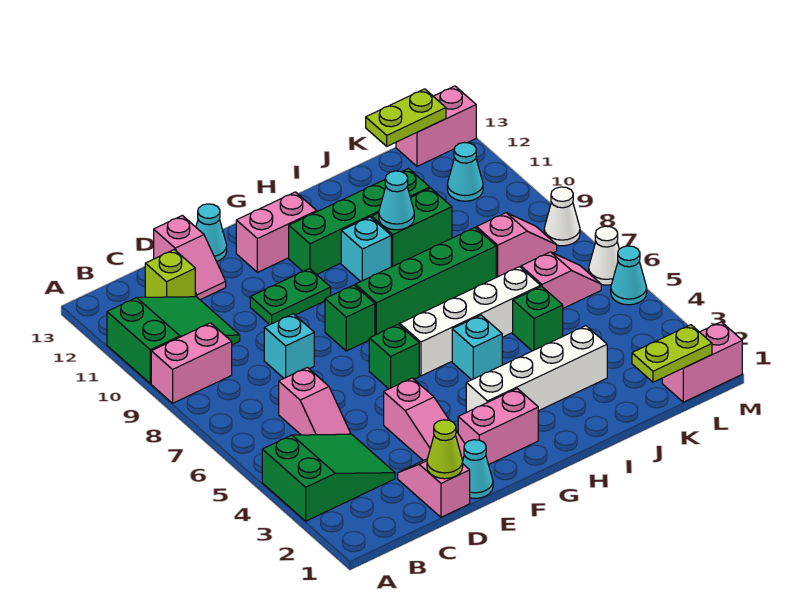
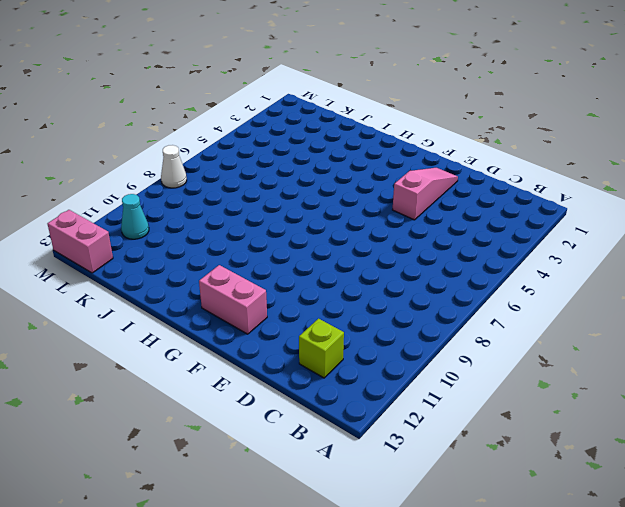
none -> green 2x3 slope [262,434,395,521]
none -> pink 1x2 brick [151,323,232,403]
none -> green 2x3 slope [107,297,240,384]
none -> pink 1x2 slope [279,367,351,435]

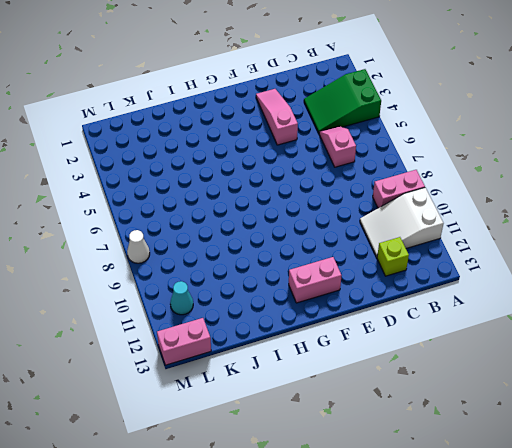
white 2x3 slope [360,188,444,257] -> green 2x3 slope [107,297,240,384]
none -> pink 1x2 slope [398,459,470,517]
none -> cyan 1x1 brick [264,314,314,378]
none -> pink 1x2 slope [154,215,226,300]
none -> cyan 1x1 cone [463,440,493,499]

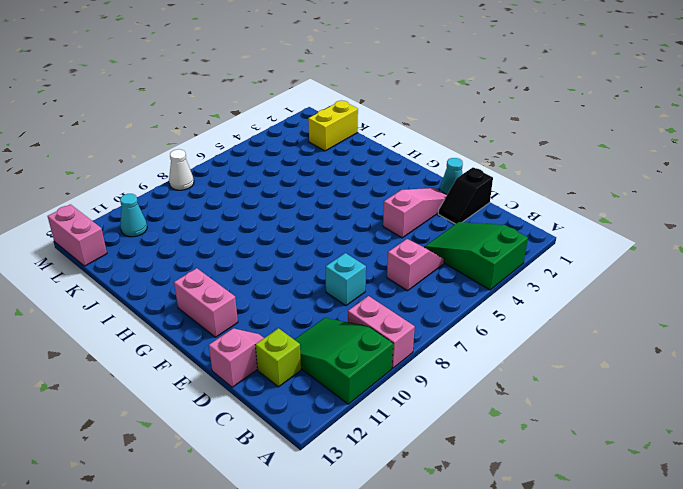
black 1x2 slope [438,167,493,224] -> pink 1x2 slope [398,459,470,517]
yellow 1x2 brick [308,100,358,151] -> none
none -> green 1x2 plate [250,269,331,325]
none -> cyan 1x1 cone [196,204,227,261]
none -> pink 1x2 brick [458,389,538,465]
none -> green 1x1 brick [369,324,419,389]

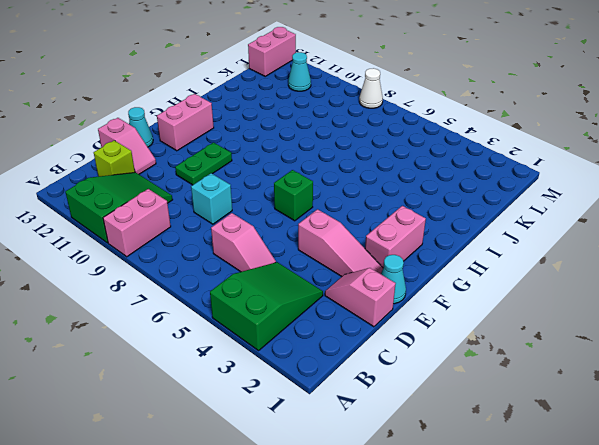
none -> green 1x1 brick [325,285,375,351]
none -> white 1x4 brick [466,326,607,412]
none -> white 1x4 brick [400,267,541,376]
none -> green 1x4 brick [355,228,496,335]

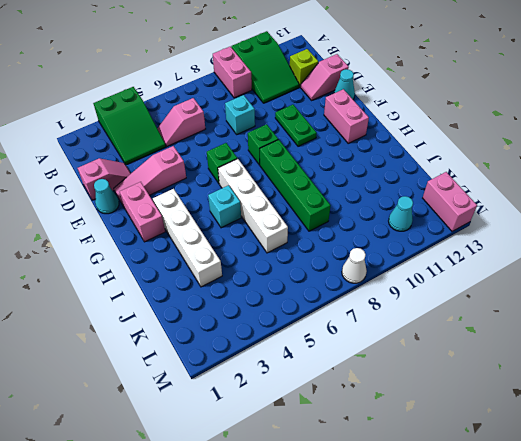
none -> green 1x4 brick [289,169,430,275]
none -> cyan 1x1 brick [341,217,391,281]
none -> green 1x2 brick [372,188,452,267]
none -> green 1x1 brick [513,286,563,351]

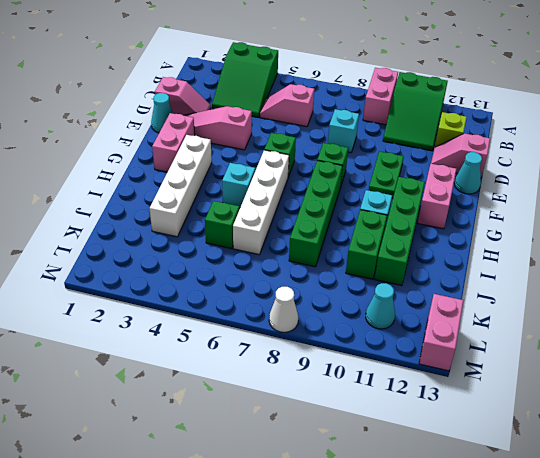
none -> pink 1x2 slope [521,252,601,308]
none -> pink 1x2 slope [477,213,557,277]
none -> pink 1x2 brick [662,322,742,402]
none -> cyan 1x1 cone [611,246,647,305]

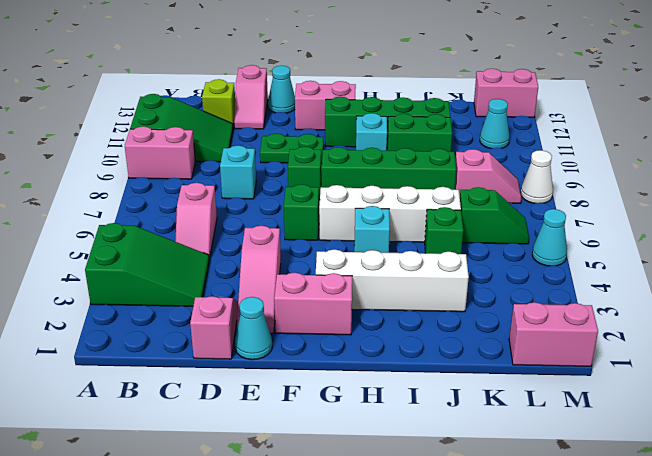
green 1x2 slope [460,187,529,244] -> pink 1x2 slope [521,252,601,308]
none -> white 1x1 cone [589,226,619,285]
none -> lime 1x1 cone [427,420,463,479]
none -> cyan 1x1 cone [379,171,414,230]
none -> lime 1x2 plate [632,325,712,382]

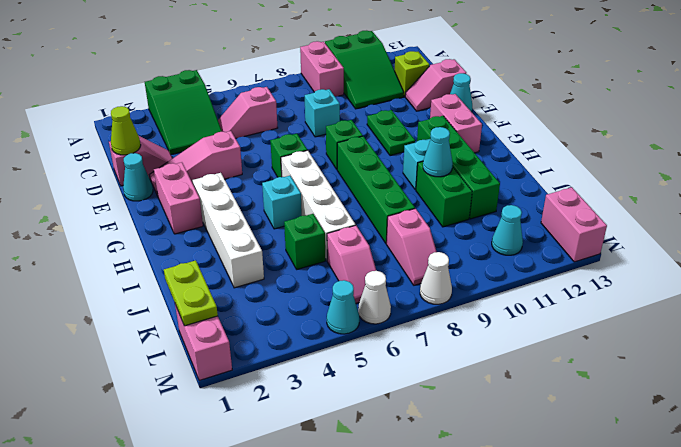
none -> lime 1x2 plate [366,89,446,146]

